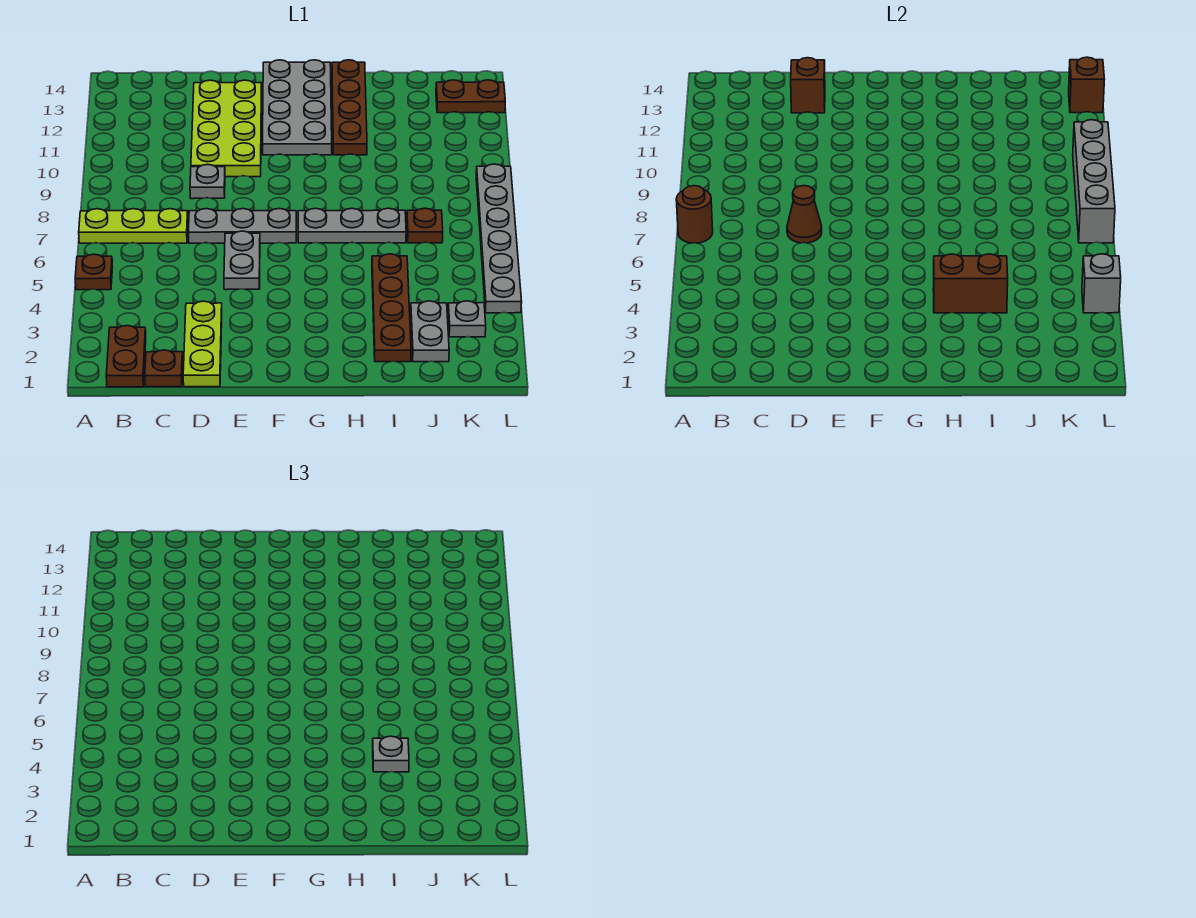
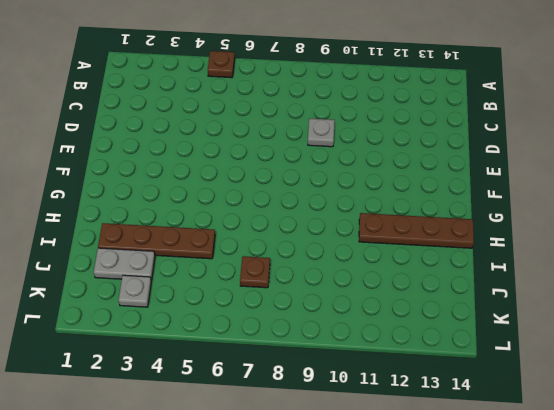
none -> lime 1x3 plate [79,209,188,243]
none -> brown 1x2 plate [106,326,146,387]
none -> brown 1x1 plate [145,350,183,387]

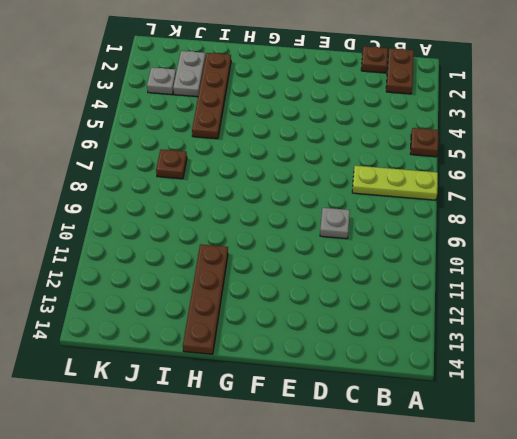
none -> lime 1x3 plate [183,301,222,387]
none -> grey 1x3 plate [188,209,296,243]
none -> lime 2x4 plate [191,80,262,177]

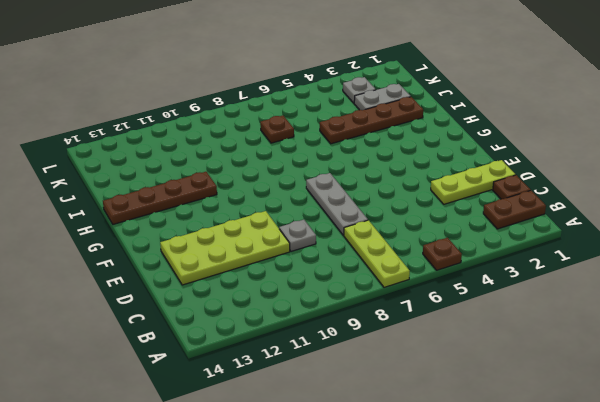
none -> grey 1x2 plate [224,231,260,290]
none -> grey 2x4 plate [263,60,332,155]
none -> grey 1x3 plate [298,208,406,243]

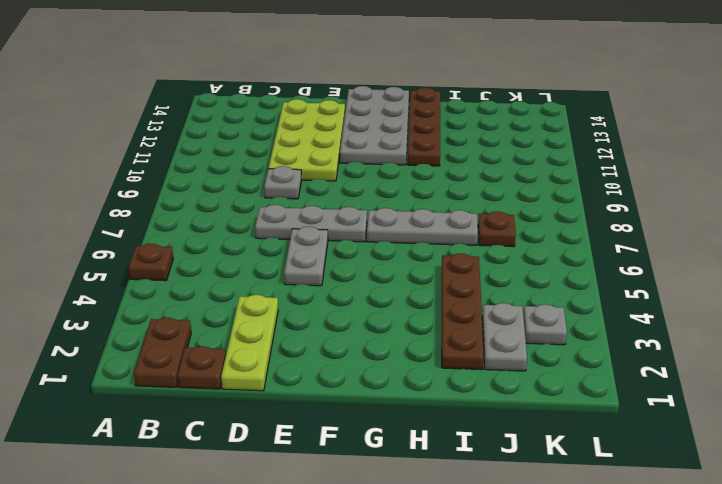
none -> lime 1x3 plate [79,209,188,243]
none -> brown 1x2 plate [436,80,505,113]
none -> grey 1x6 plate [476,164,522,313]

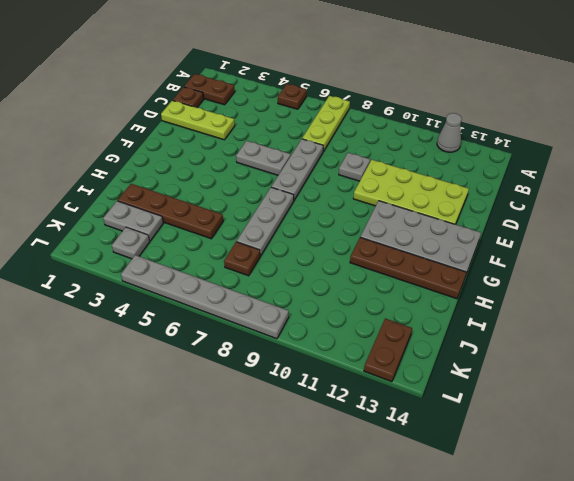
grey 1x1 cone [437,113,462,152] -> none
none -> brown 1x1 round brick [676,186,713,243]
none -> brown 1x1 cone [787,186,822,243]
none -> brown 1x1 brick [791,58,825,113]

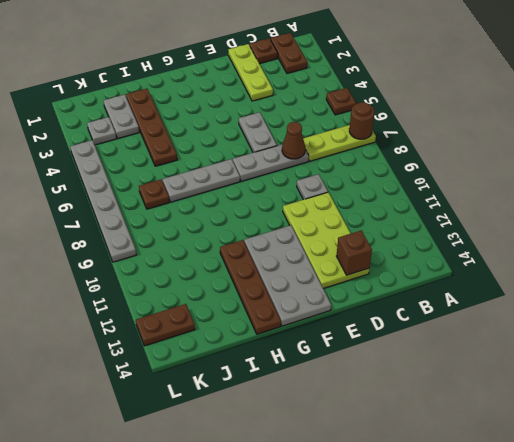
none -> brown 1x2 brick [933,254,1008,313]
none -> grey 1x1 brick [1082,254,1121,313]
none -> grey 1x4 brick [1073,120,1115,243]

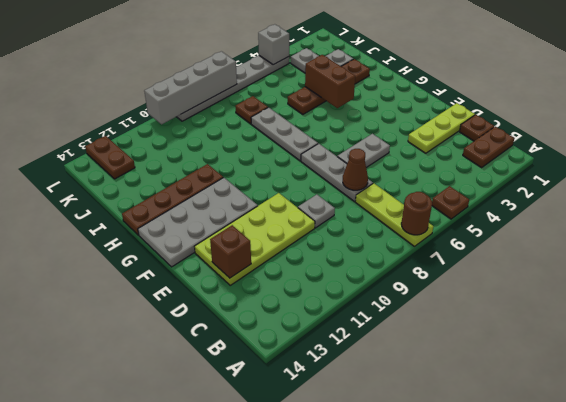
none -> brown 1x1 brick [1069,57,1104,113]
none -> grey 1x1 plate [373,736,409,772]

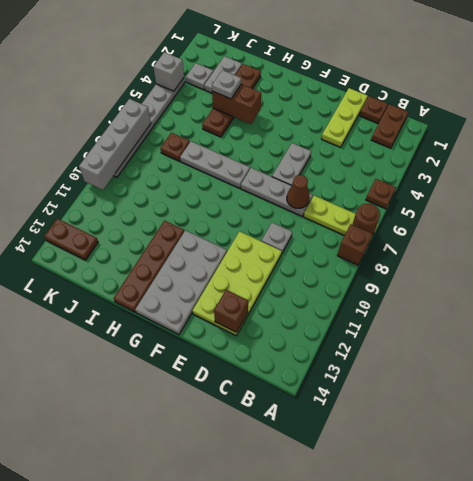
brown 1x1 brick [337,224,372,265] -> brown 1x1 brick moved to [1069,57,1104,113]

